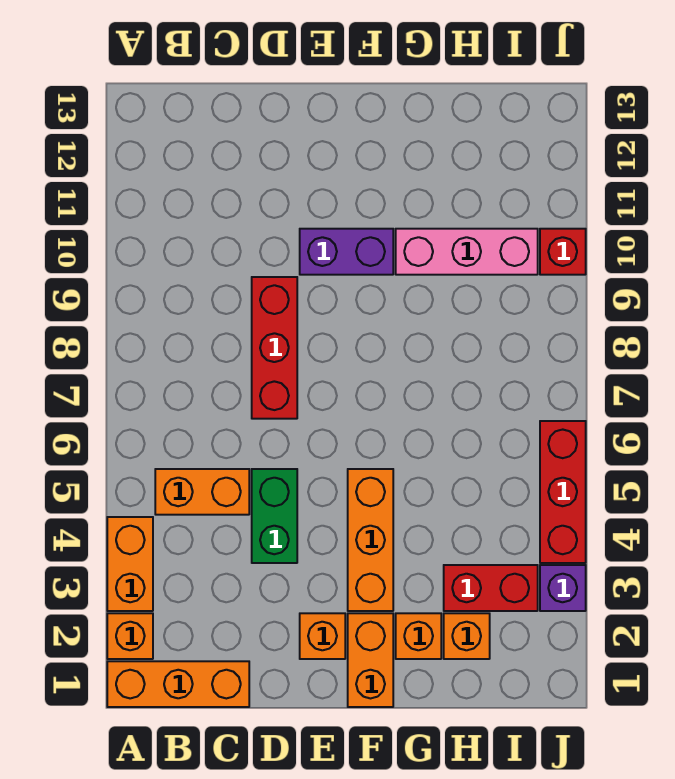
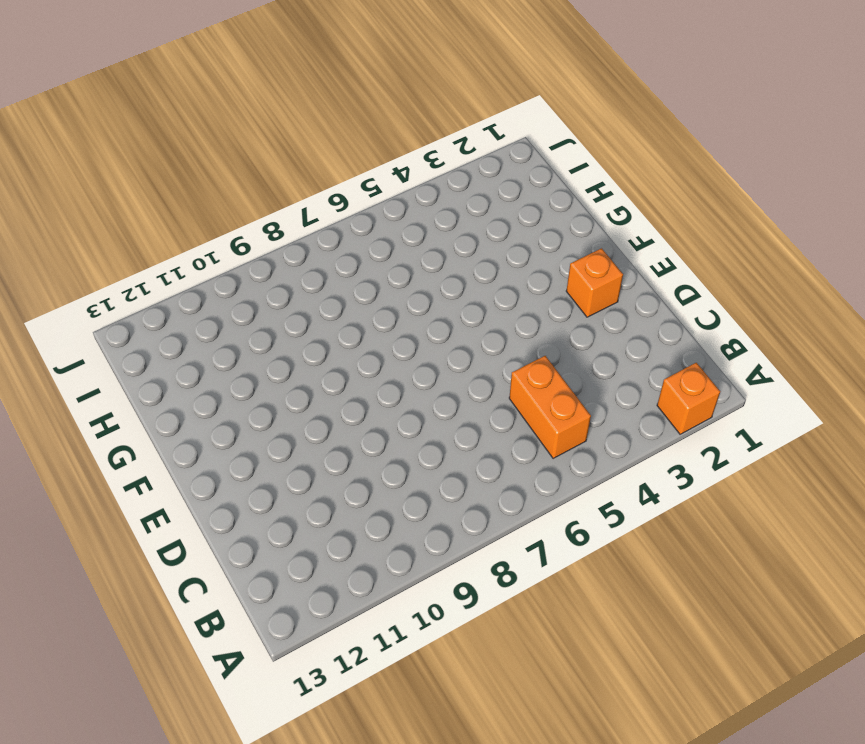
none -> orange 1x3 brick [107,661,249,707]
none -> orange 1x2 brick [107,517,153,611]
none -> green 1x2 brick [252,469,297,563]

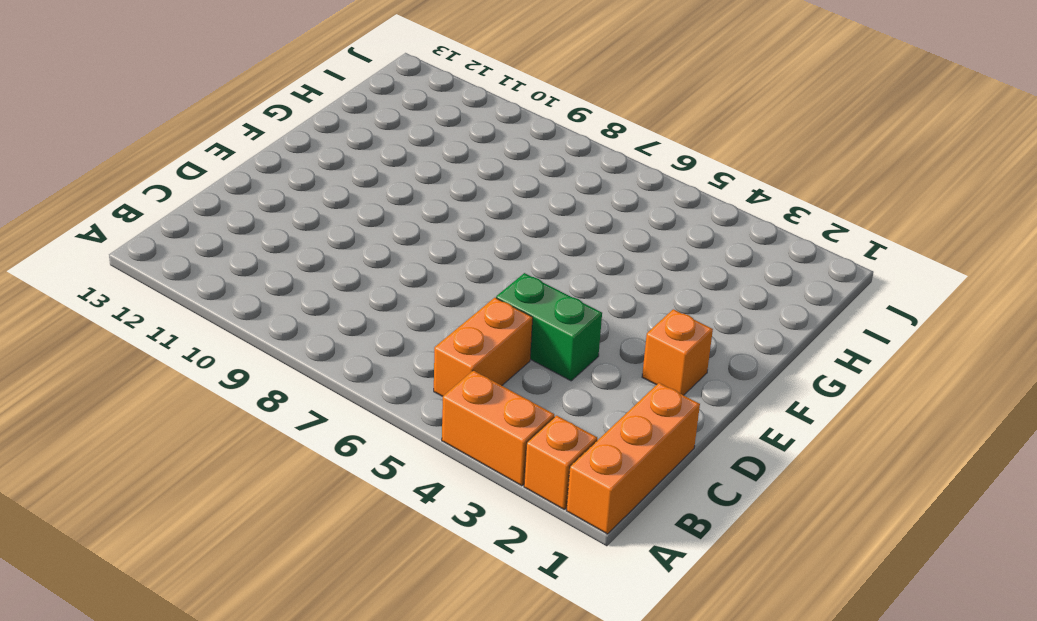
none -> red 1x3 brick [252,277,297,419]
none -> purple 1x2 brick [300,229,393,275]
none -> orange 1x2 brick [348,613,393,707]

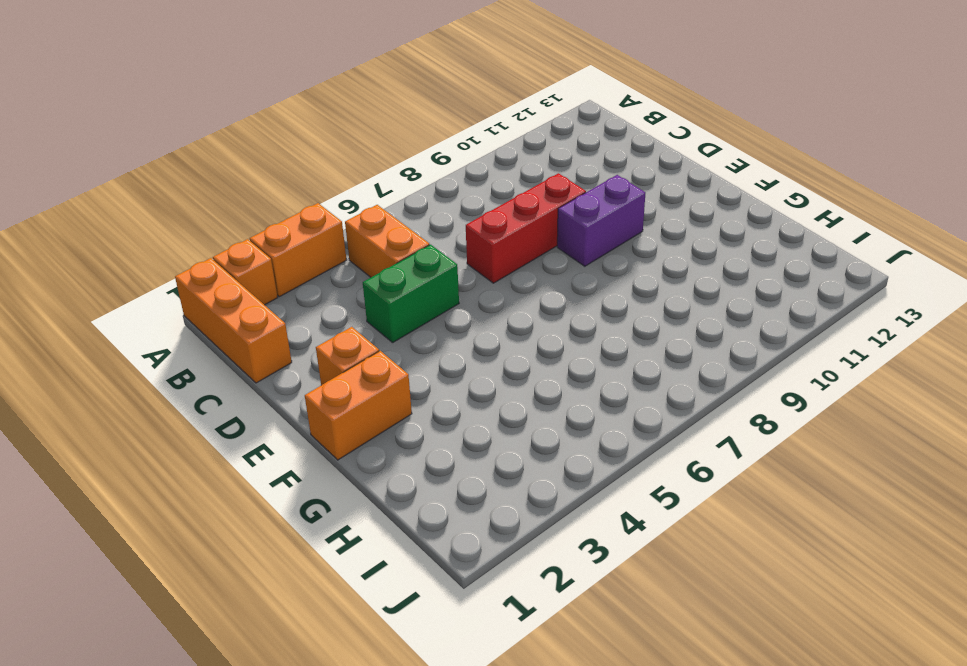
purple 1x2 brick [557,175,645,266] -> purple 1x2 brick turned to [300,229,393,275]
none -> orange 1x3 brick [348,469,393,611]
none -> orange 1x1 brick [396,613,441,659]
none -> pink 1x3 brick [396,229,538,275]

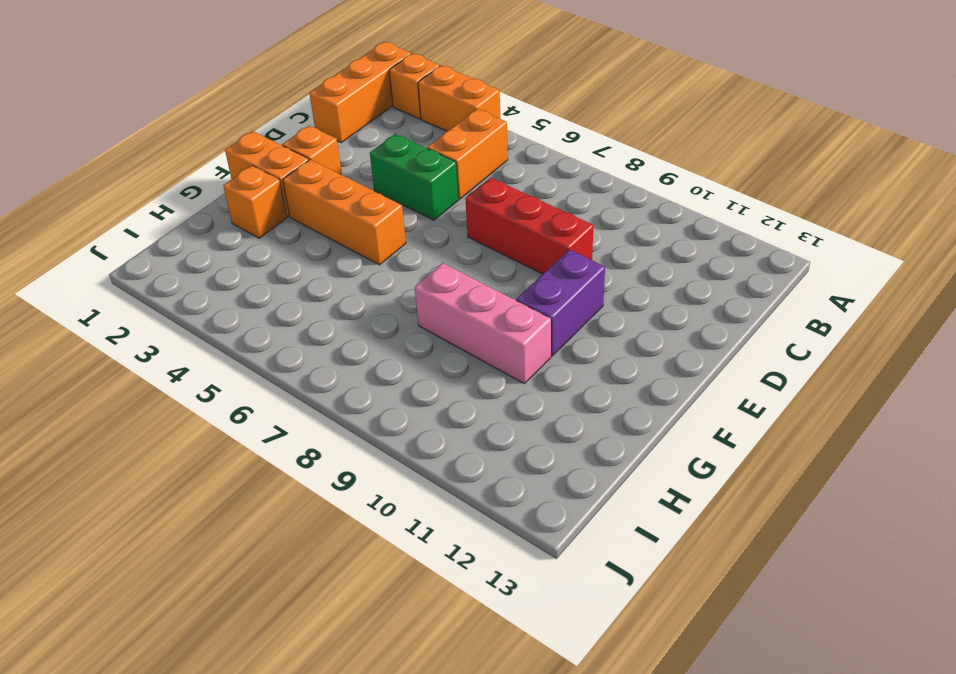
pink 1x3 brick [415,263,551,383] -> pink 1x3 brick turned to [396,229,538,275]
none -> orange 1x1 brick [444,613,490,659]
none -> red 1x2 brick [444,565,538,611]
none -> purple 1x1 brick [540,565,586,611]

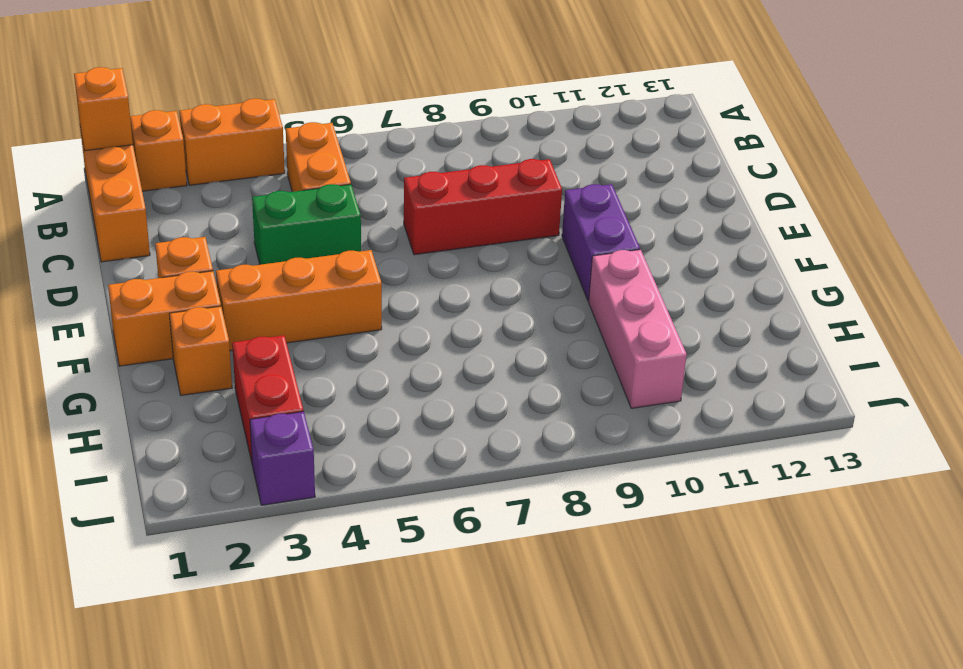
orange 1x1 brick [74,67,133,151] -> orange 1x1 brick moved to [444,613,490,659]
none -> red 1x3 brick [540,421,586,563]
none -> red 1x1 brick [540,229,586,275]

